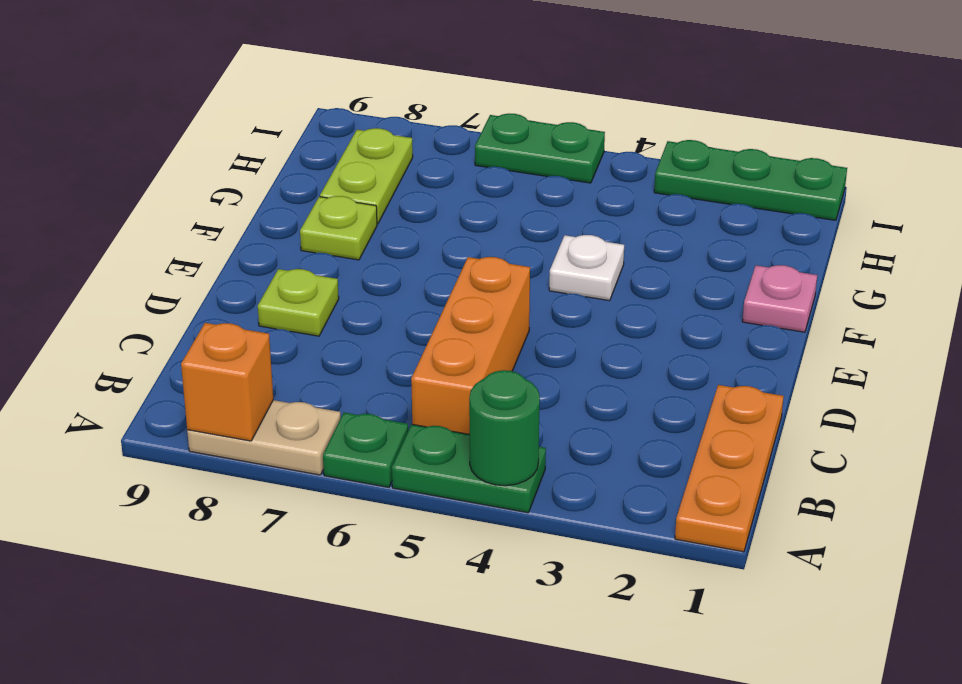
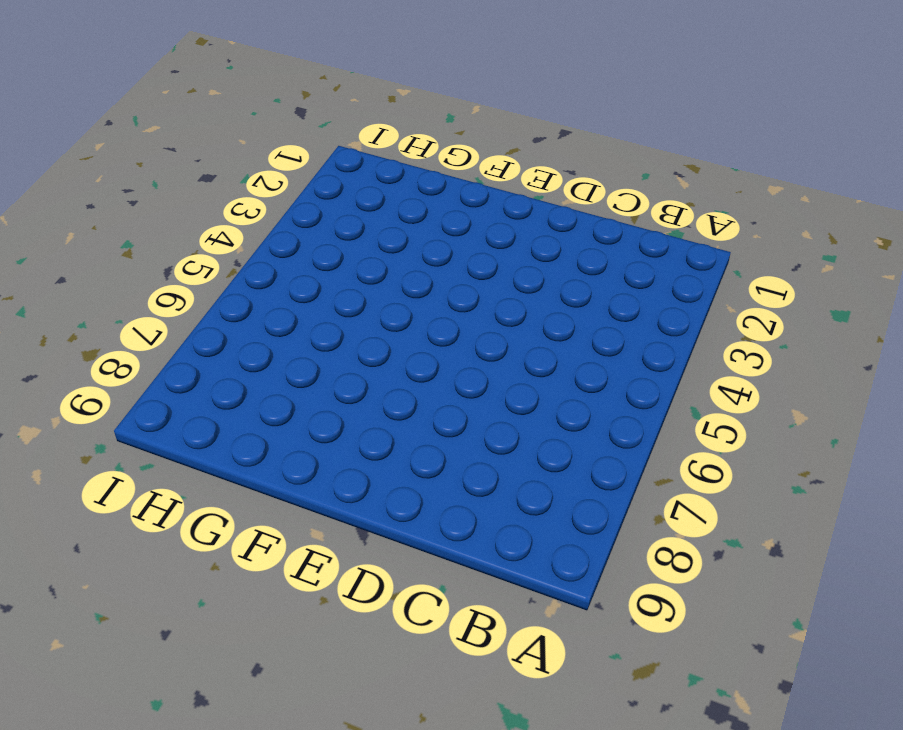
none -> orange 1x3 plate [675,385,784,552]
none -> green 1x2 plate [392,424,546,513]
none -> green 1x1 plate [323,413,408,487]

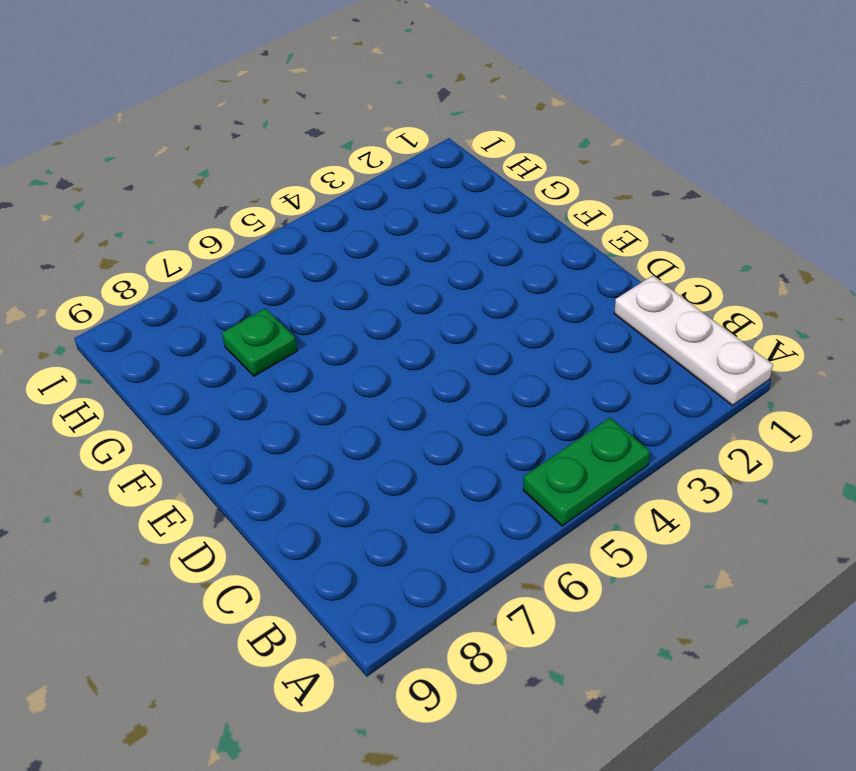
white 1x3 plate [614,276,773,405] -> orange 1x3 plate [675,385,784,552]
green 1x1 plate [222,308,297,376] -> green 1x1 plate moved to [323,413,408,487]
none -> tan 1x2 plate [187,400,341,475]
none -> orange 1x3 brick [411,257,530,434]
none -> lime 1x1 plate [258,269,339,336]

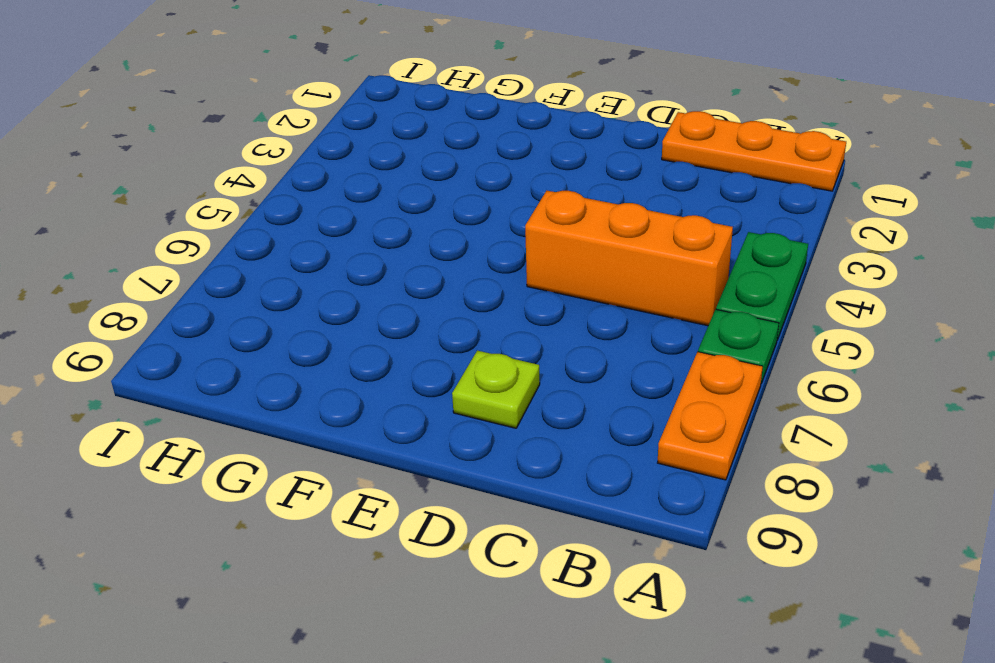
orange 1x2 plate [658,352,763,480] -> tan 1x2 plate [187,400,341,475]
none -> pink 1x1 plate [742,265,817,332]
none -> white 1x1 plate [549,235,624,301]
none -> lime 1x1 plate [300,196,377,260]

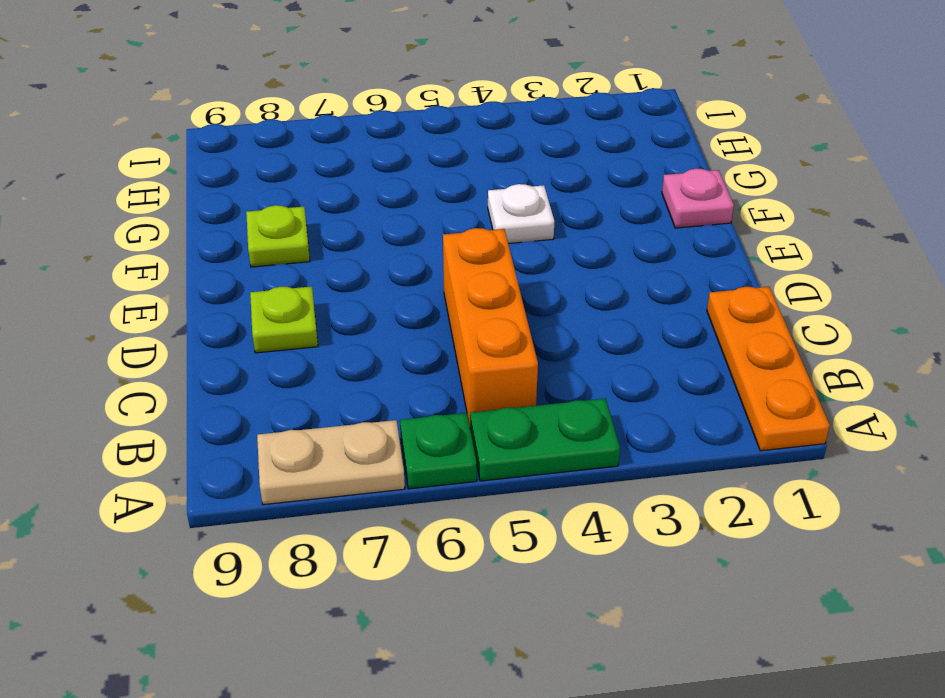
none -> lime 1x2 plate [320,128,413,224]
none -> green 1x3 plate [654,140,847,220]
none -> green 1x2 plate [475,114,605,183]

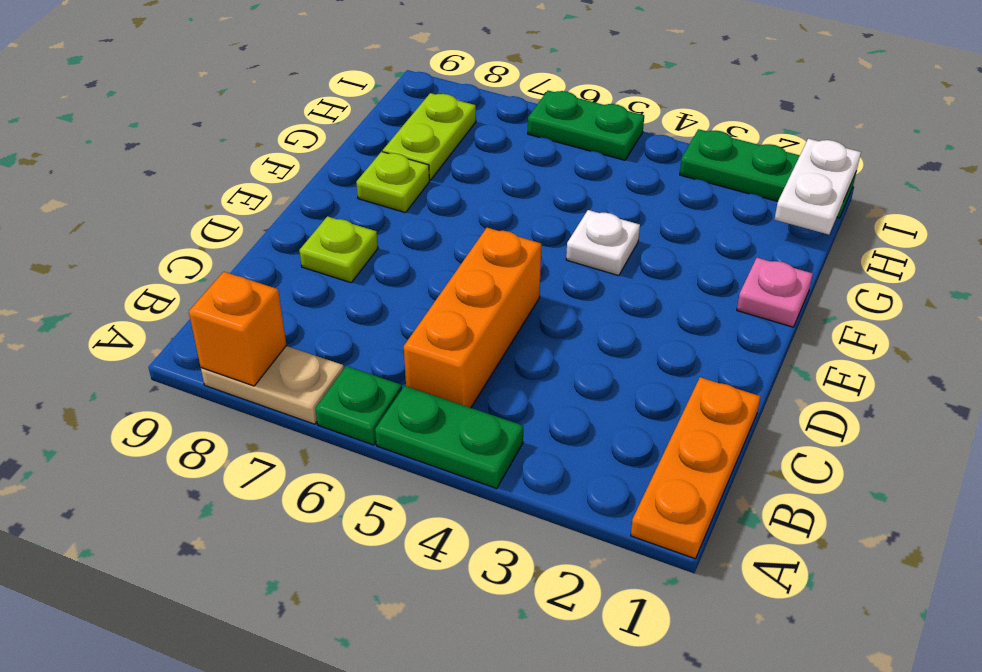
white 1x2 plate [774,139,861,235] -> none
none -> green 1x1 round brick [469,370,540,486]

